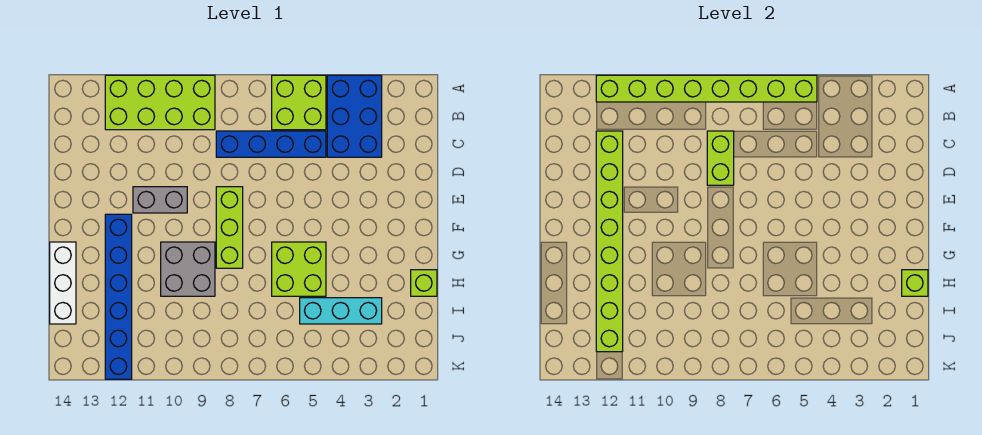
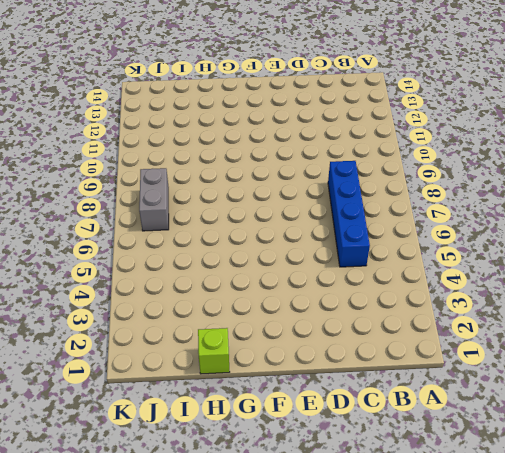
grey 1x2 brick [139,168,169,231] -> grey 1x2 brick moved to [133,187,187,213]
none -> blue 2x3 brick [327,75,382,157]
none -> lime 2x2 brick [272,75,326,130]
none -> lime 2x4 brick [105,75,215,130]

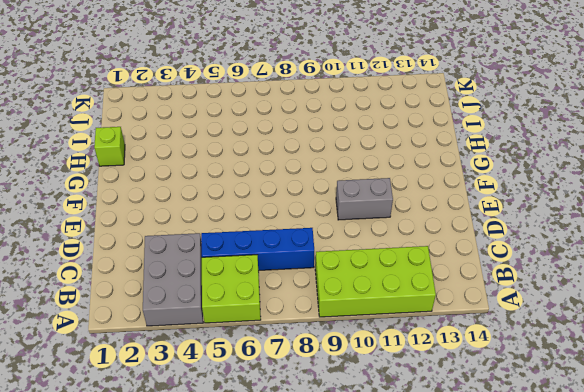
grey 2x3 brick [143,233,203,326] -> blue 2x3 brick [327,75,382,157]
none -> lime 1x3 brick [216,187,243,268]
none -> blue 1x6 brick [105,214,132,379]
none -> lime 2x2 brick [272,242,326,296]

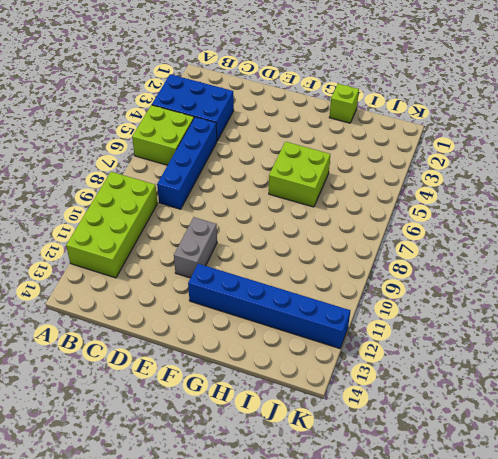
none -> lime 1x3 brick [216,187,243,268]
none -> grey 2x2 brick [161,242,215,296]
none -> white 1x3 brick [50,242,76,324]

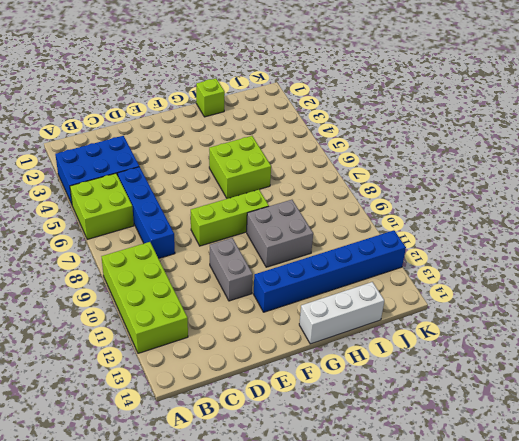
none -> cyan 1x3 brick [300,298,382,324]
none -> lime 1x8 brick [596,75,817,102]
none -> lime 1x2 brick [707,131,734,185]

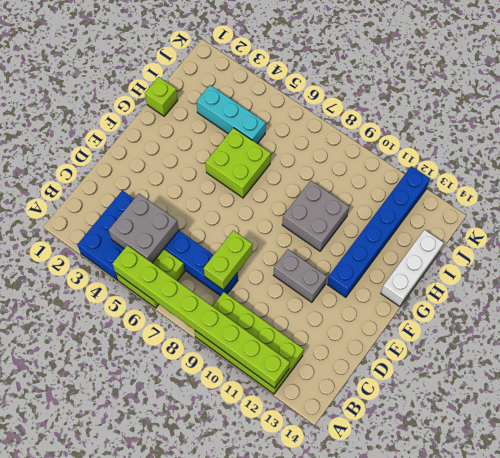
grey 2x2 brick [109,194,179,263] -> none
none -> lime 1x3 brick [216,187,243,268]
none -> lime 1x8 brick [596,131,623,352]
none -> lime 1x1 brick [902,270,928,296]

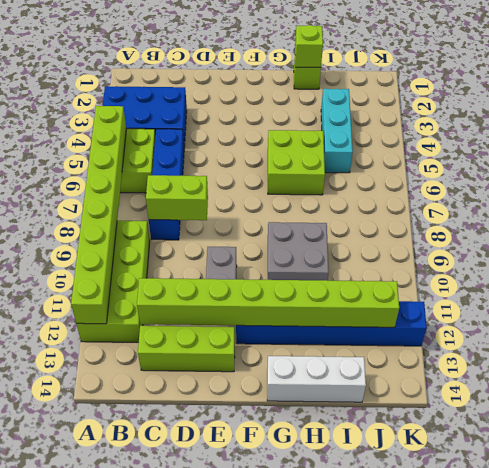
lime 1x3 brick [138,326,235,372] -> lime 1x3 brick moved to [216,187,243,268]

